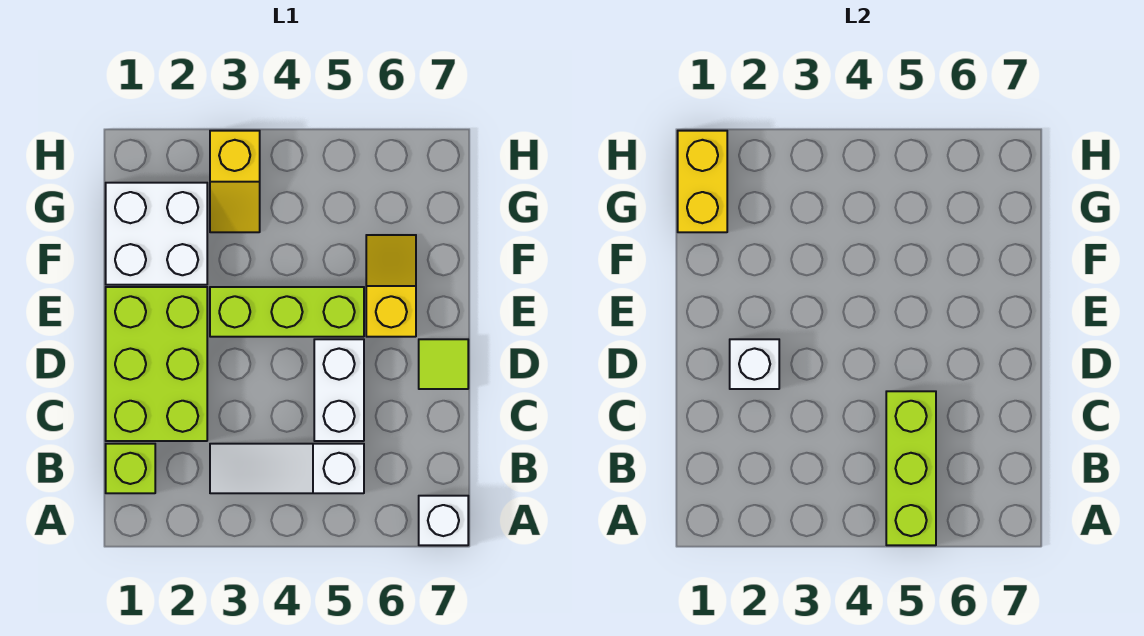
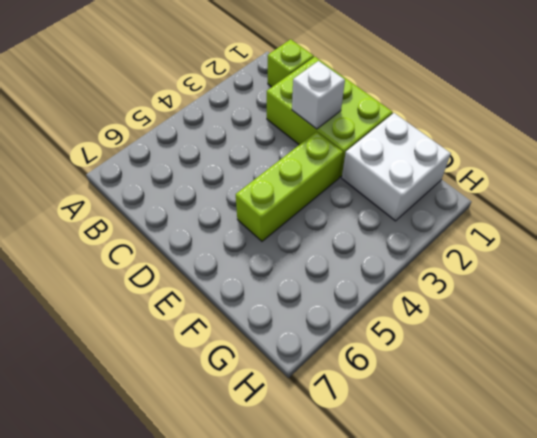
none -> white 1x1 brick [419,496,468,545]
none -> white 1x3 slope [210,444,364,493]
none -> white 1x2 brick [314,339,364,441]

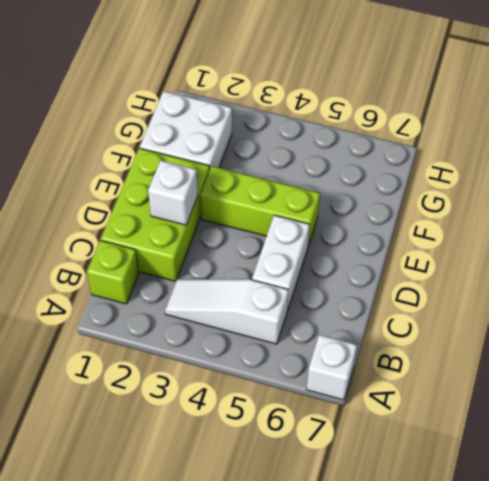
none -> lime 1x1 tile [419,339,468,389]
none -> yellow 1x2 slope [366,235,416,337]
none -> yellow 1x2 slope [210,131,260,232]

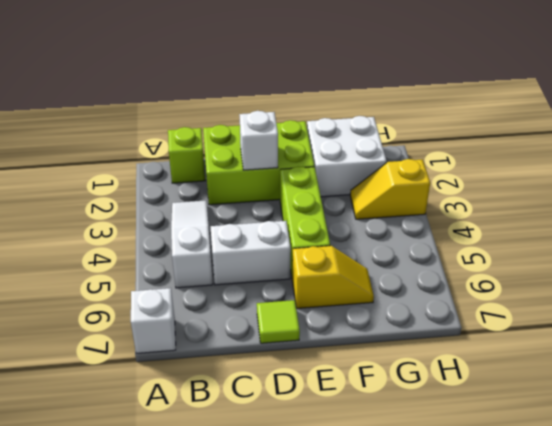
none -> lime 1x3 brick [886,391,936,545]
none -> yellow 1x2 brick [678,131,727,232]

